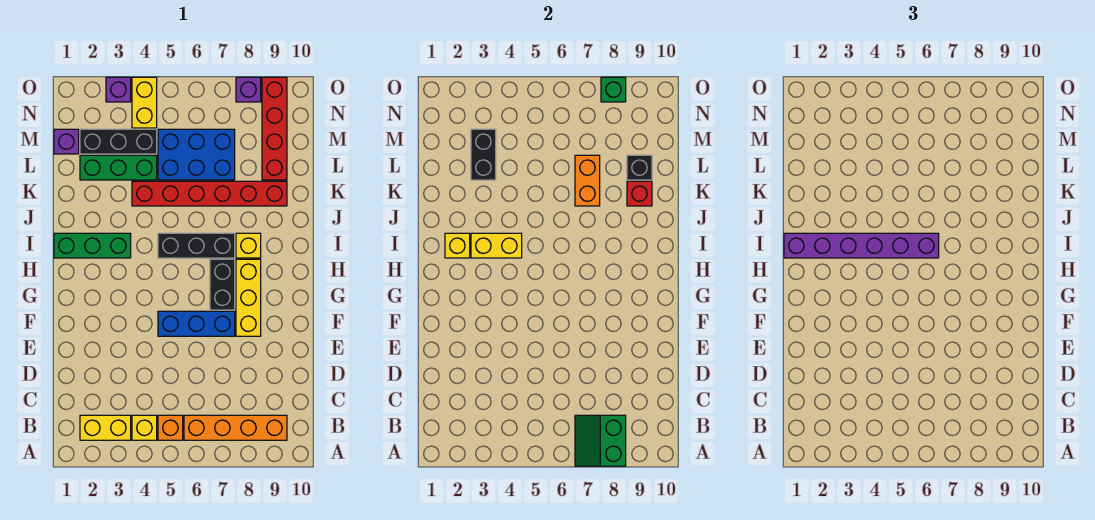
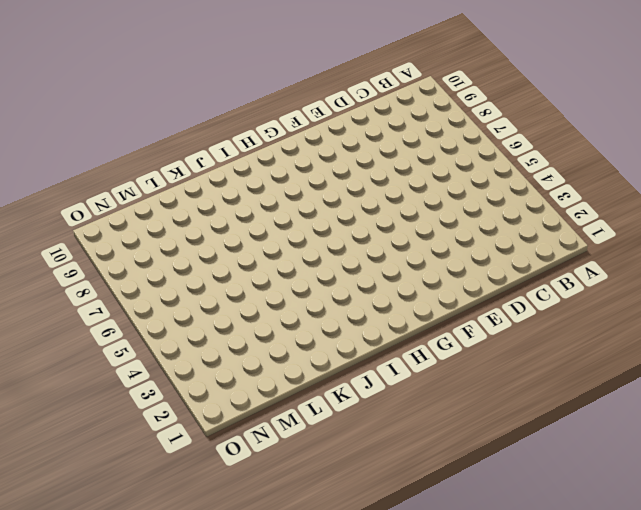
none -> yellow 1x2 brick [80,415,131,440]
none -> yellow 1x1 brick [132,415,157,440]
none -> orange 1x1 brick [158,415,183,440]

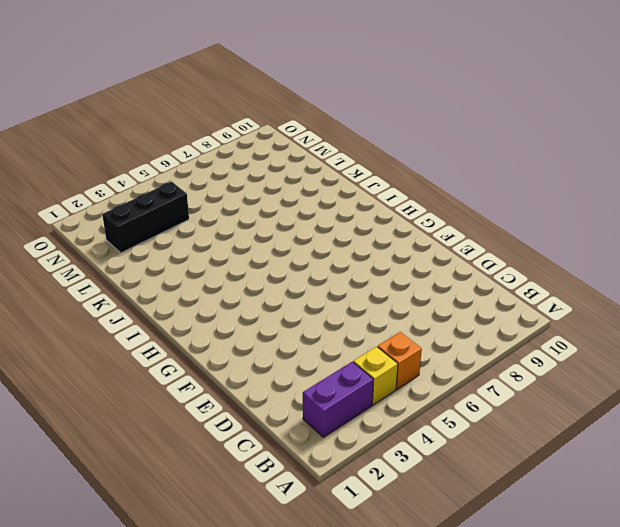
purple 1x2 brick [303,362,374,437] -> yellow 1x2 brick [80,415,131,440]
none -> orange 1x4 brick [184,415,287,440]
none -> blue 1x3 brick [158,311,235,336]
none -> yellow 1x3 brick [236,259,261,336]

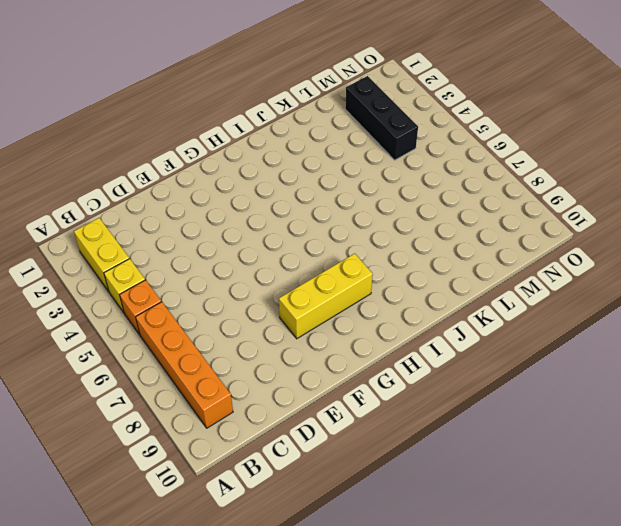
none -> blue 1x3 brick [158,311,235,336]
none -> black 1x2 brick [210,259,235,310]
none -> green 1x3 brick [54,233,131,258]

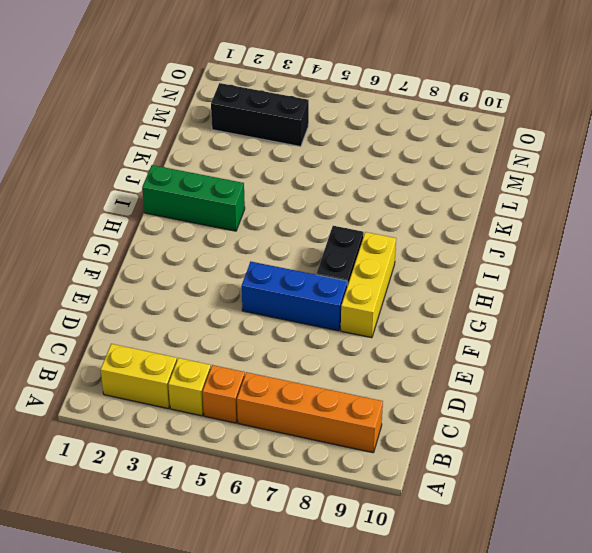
none -> black 1x3 brick [158,233,235,258]
none -> yellow 1x1 brick [236,233,261,258]
none -> red 1x6 brick [132,181,287,206]

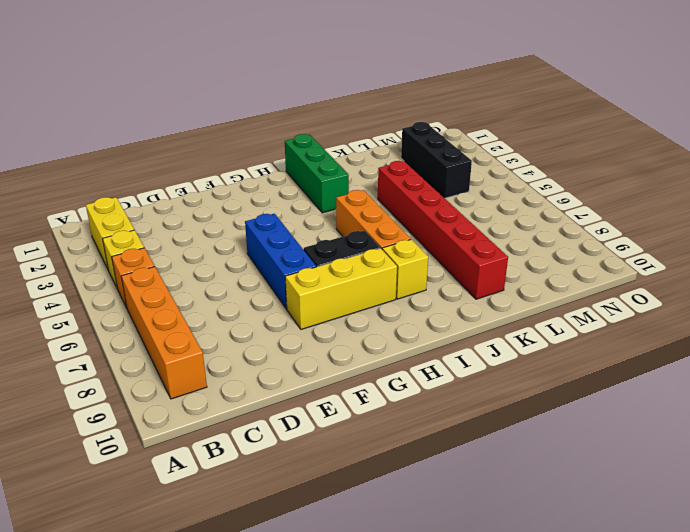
orange 1x3 brick [336,190,411,249] -> black 1x3 brick [158,233,235,258]
none -> green 1x3 brick [80,155,157,180]
none -> blue 2x3 brick [158,129,235,180]
none -> red 1x4 brick [262,77,287,180]

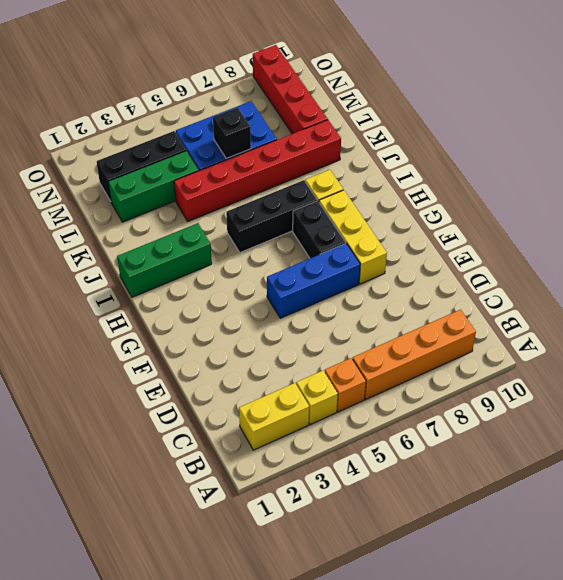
black 1x1 brick [213,108,251,159] -> black 1x1 brick moved to [627,155,652,180]
none -> purple 1x1 brick [54,129,79,154]
none -> yellow 1x2 brick [132,77,157,128]
none -> purple 1x1 brick [106,77,131,102]

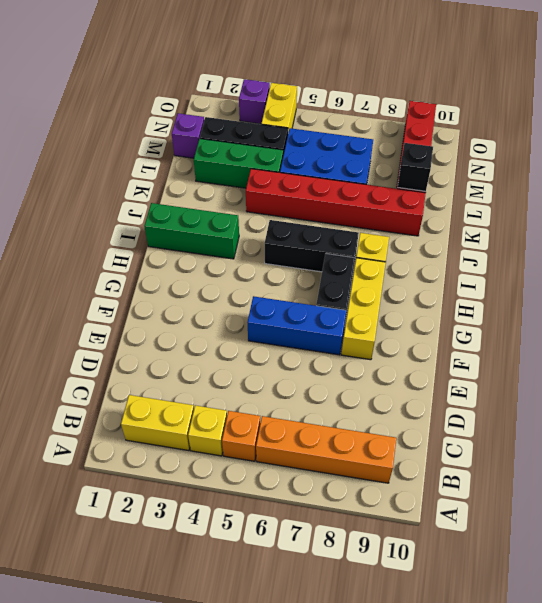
none -> purple 1x1 brick [236,77,261,102]
none -> green 2x2 slope [575,415,626,466]
none -> yellow 1x1 brick [445,233,470,258]

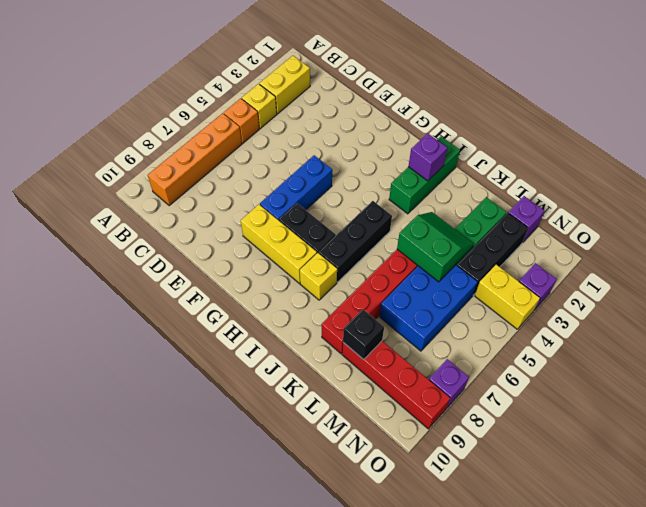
purple 1x1 brick [408,133,447,181] -> yellow 1x1 brick [445,233,470,258]
green 2x2 slope [397,212,474,282] -> green 2x2 slope moved to [575,415,626,466]
none -> yellow 1x2 brick [471,233,522,258]
none -> orange 1x2 brick [575,155,600,206]
none -> red 1x1 brick [627,181,652,206]

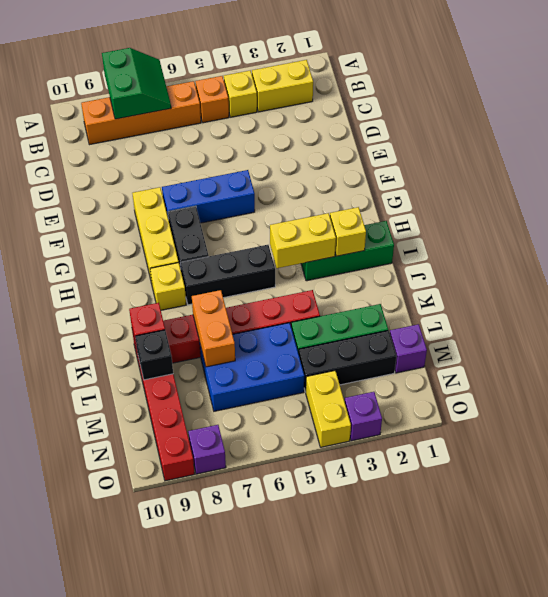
none -> black 1x2 brick [471,129,496,180]
none -> green 1x1 brick [601,77,626,102]
none -> purple 1x6 brick [784,233,939,258]

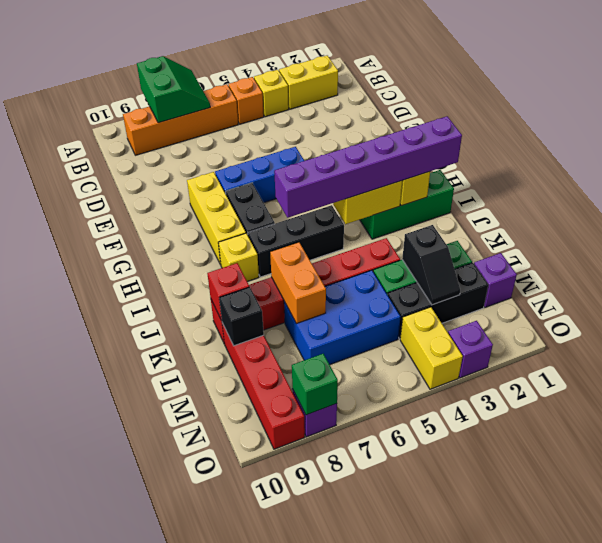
black 1x2 slope [402,225,460,305] -> black 1x2 brick [471,129,496,180]

